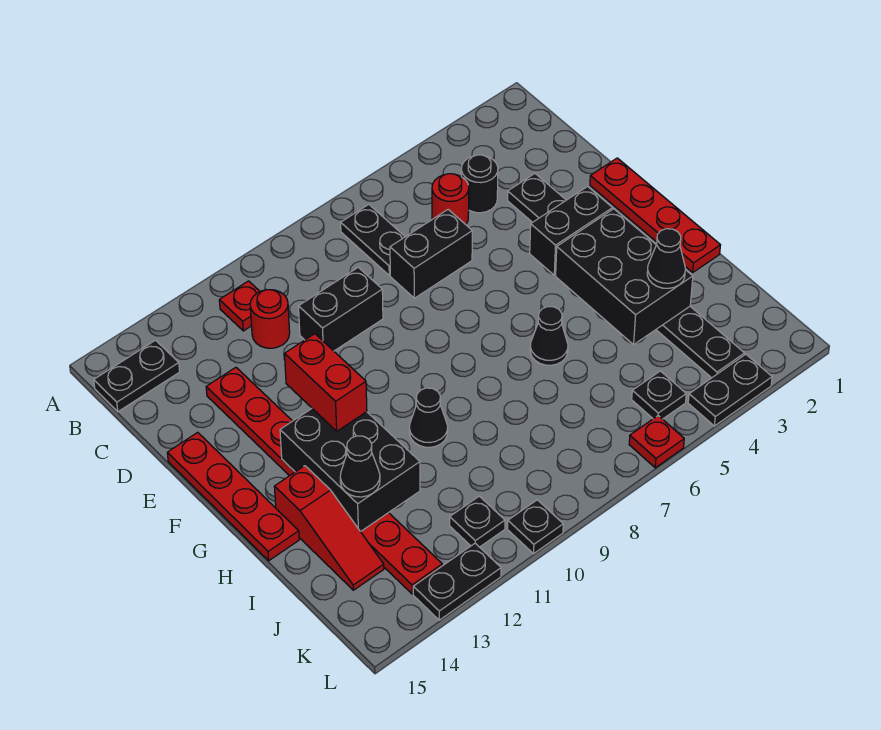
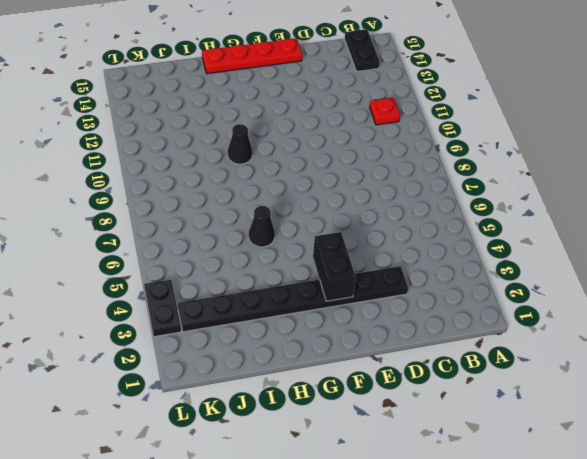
none -> black 1x2 plate [341,204,405,275]
none -> black 1x1 round brick [461,155,498,213]
none -> red 1x1 round brick [432,174,469,224]

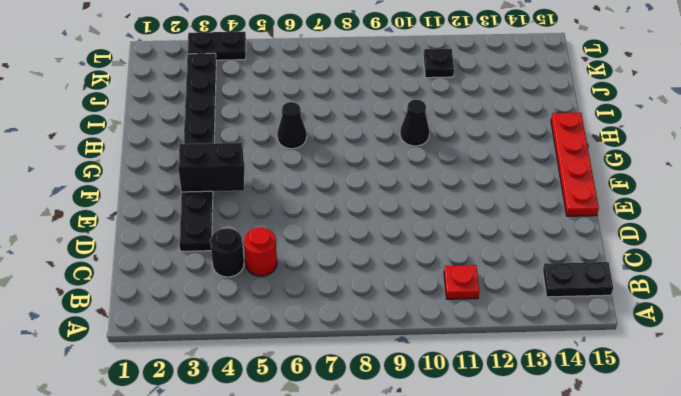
none -> black 1x2 plate [341,204,405,275]
none -> red 1x1 round brick [250,290,290,348]
none -> black 1x2 brick [390,210,472,298]

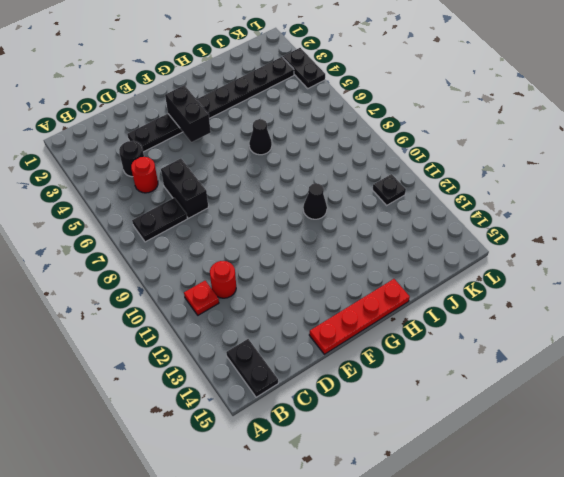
none -> black 1x2 brick [299,267,383,351]
none -> red 1x8 plate [206,367,442,594]
none -> red 1x4 plate [590,158,720,272]

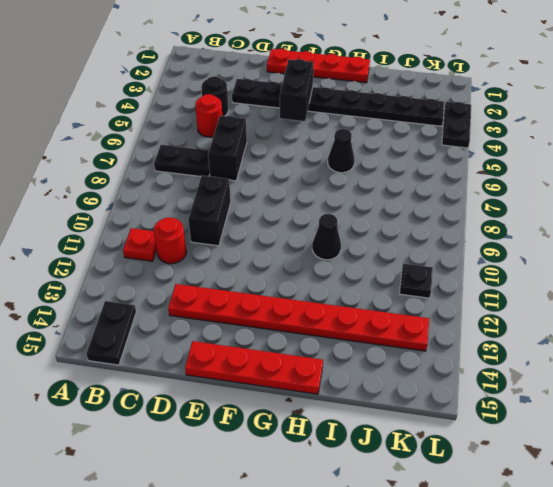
none -> red 1x3 slope [274,466,384,590]
none -> black 1x1 plate [632,371,686,419]
none -> red 1x1 plate [629,416,684,468]

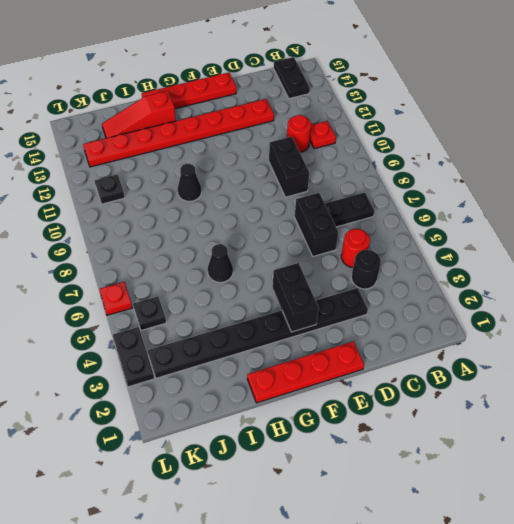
none -> black 1x1 plate [508,500,563,554]
none -> black 1x2 plate [413,543,501,620]
none -> black 2x3 brick [556,209,693,345]

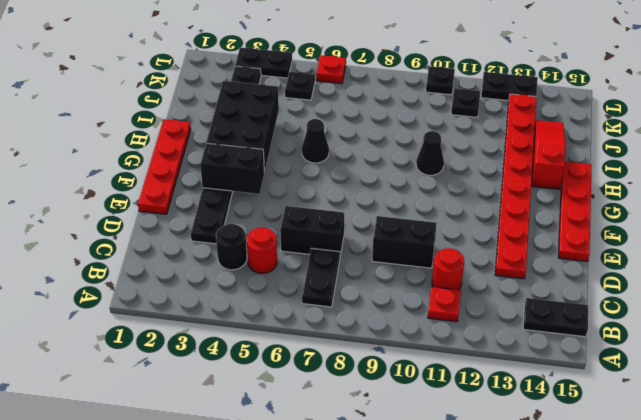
none -> black 2x3 brick [280,409,420,532]
none -> red 1x2 brick [285,334,367,431]
none -> black 1x1 cone [647,229,685,288]

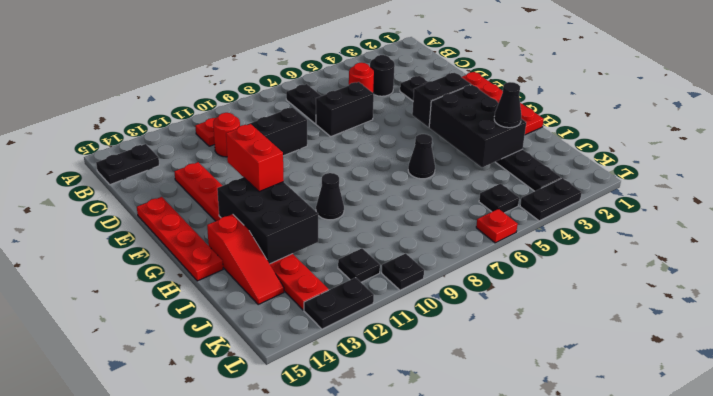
none -> black 1x1 cone [340,436,380,497]

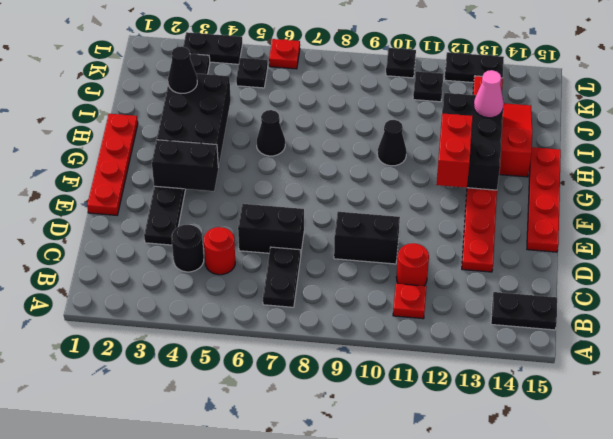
pink 1x1 cone [474,70,504,118] -> black 1x1 cone [340,436,380,497]

